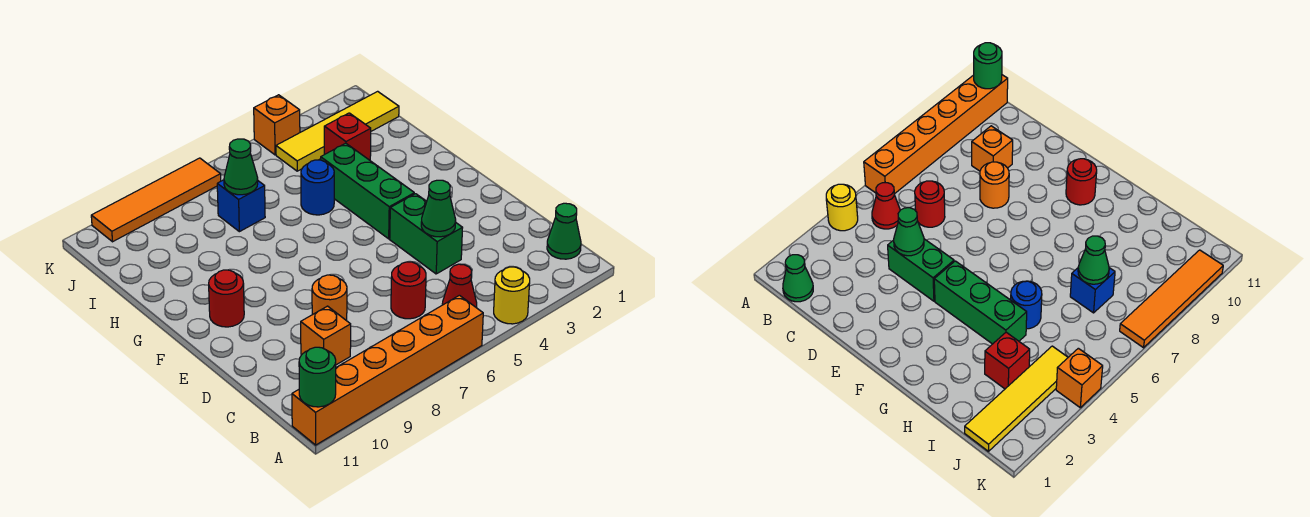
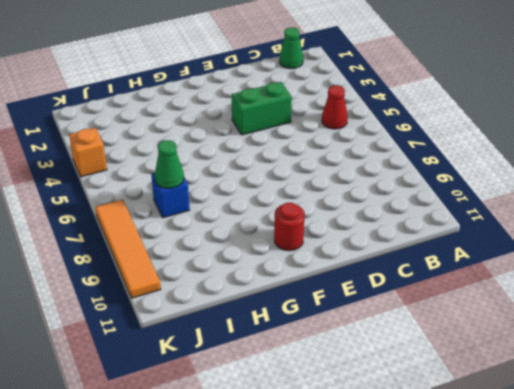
none -> yellow 1x1 round brick [494,267,530,324]
none -> orange 1x6 brick [292,295,483,445]
none -> red 1x1 round brick [391,262,426,319]

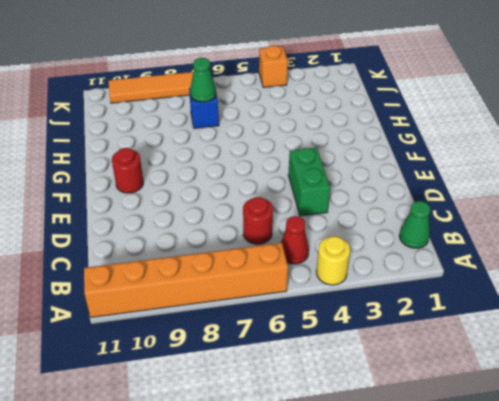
none -> orange 1x1 brick [301,306,351,365]
none -> orange 1x1 round brick [312,275,347,321]
none -> green 1x3 brick [321,143,414,239]

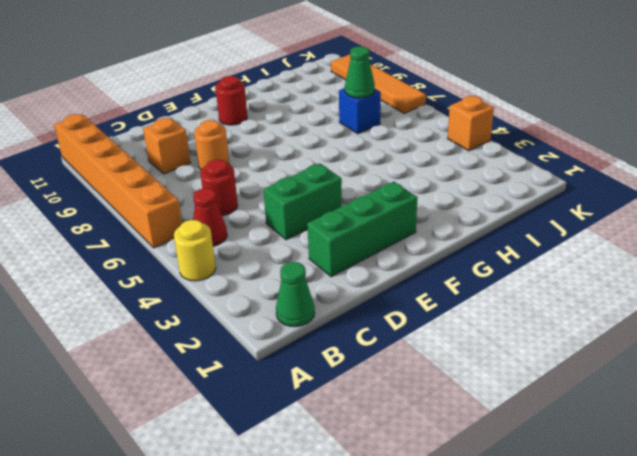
green 1x3 brick [307,182,418,277] -> green 1x3 brick moved to [321,143,414,239]
none -> blue 1x1 round brick [301,160,334,215]
none -> red 1x1 brick [324,113,371,160]
none -> yellow 1x4 tile [276,91,399,171]

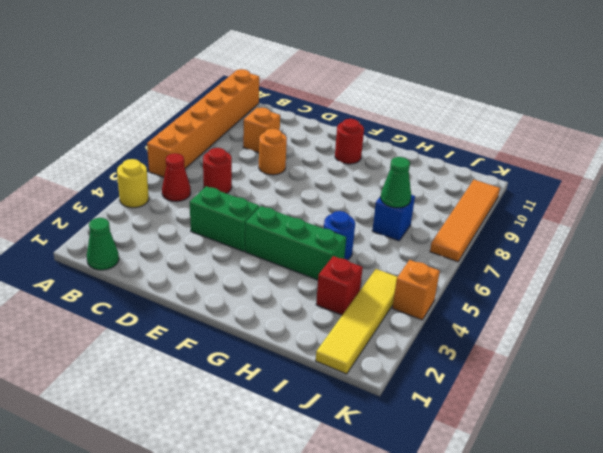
none -> green 1x1 round brick [299,347,336,407]
none -> green 1x1 cone [421,180,456,237]

